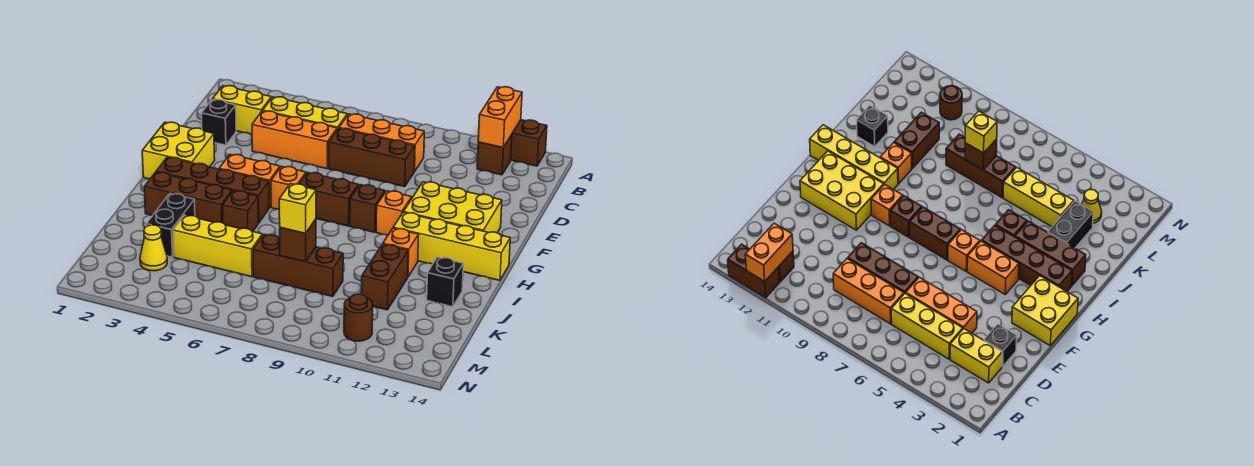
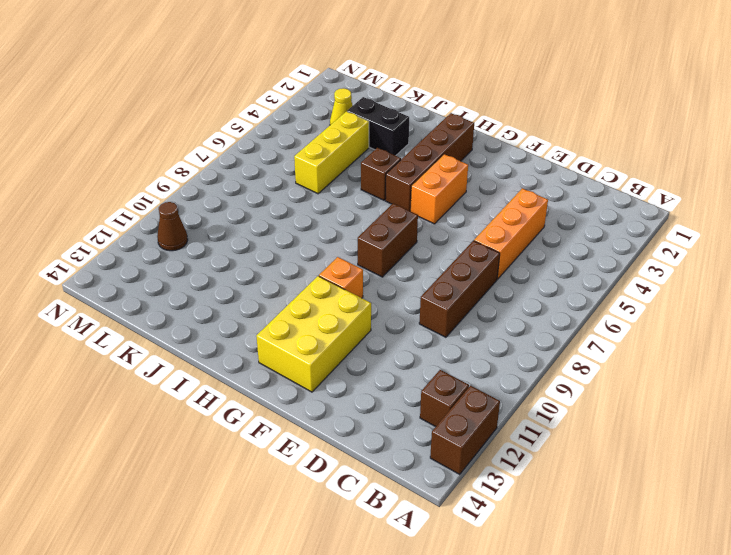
brown 1x1 cone [157,202,188,251] -> brown 1x1 round brick [344,294,373,341]
none -> yellow 1x2 brick [212,86,271,134]
none -> yellow 1x3 brick [263,97,347,129]
none -> orange 1x3 brick [339,114,424,172]
none -> black 1x1 brick [201,100,236,145]

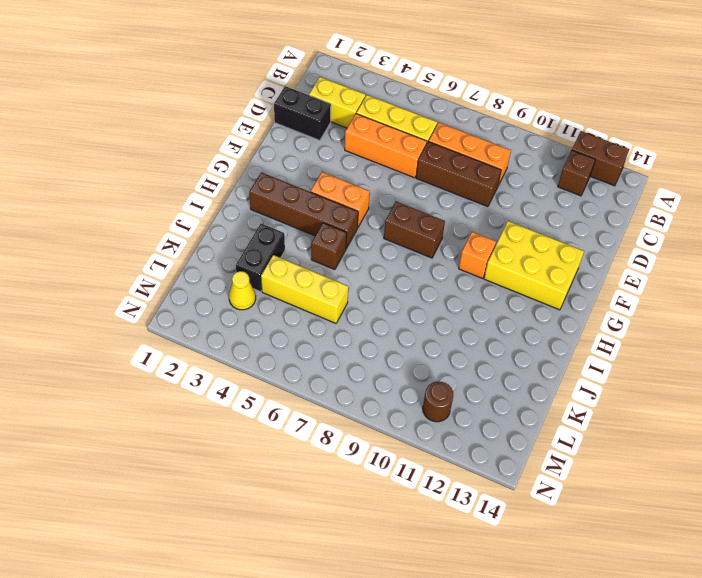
black 1x2 brick [274,86,331,140] -> black 1x1 brick [201,100,236,145]
none -> yellow 2x2 brick [142,122,215,179]
none -> orange 1x1 brick [271,166,306,209]
none -> brown 1x1 brick [350,185,385,232]
none -> yellow 1x4 brick [393,213,510,280]

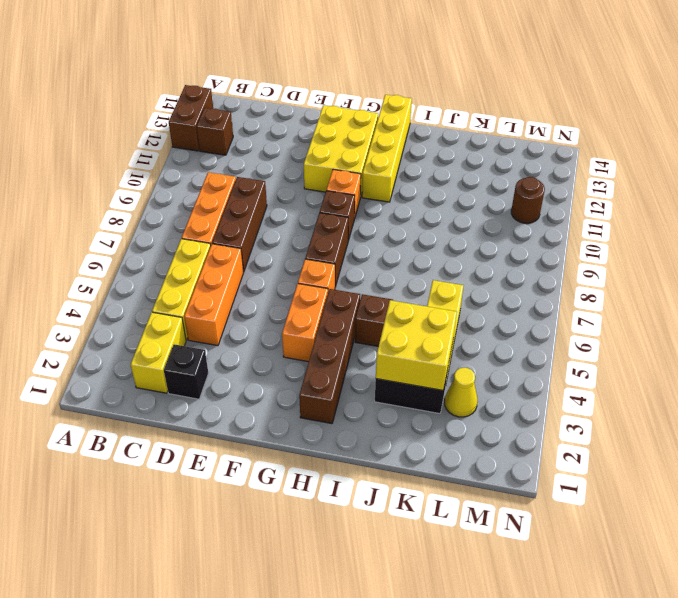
yellow 2x2 brick [376,300,457,390] -> yellow 2x2 brick moved to [142,122,215,179]
none -> brown 1x3 brick [144,172,232,223]
none -> orange 1x1 brick [383,228,418,276]
none -> brown 1x2 brick [362,244,408,310]
none -> black 1x1 brick [427,257,463,307]

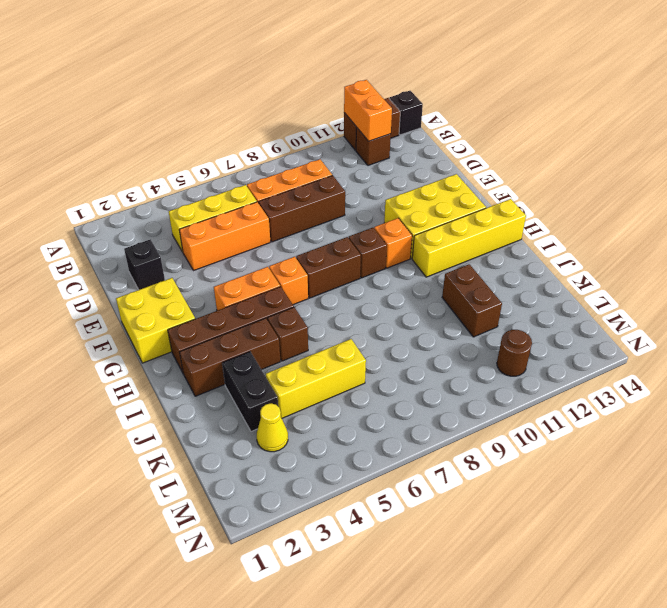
black 1x1 brick [389,91,423,135] -> black 1x1 brick moved to [427,257,463,307]
none -> yellow 1x2 brick [212,86,271,134]
none -> orange 1x1 brick [383,228,418,276]
none -> brown 1x3 brick [253,234,343,296]
none -> brown 1x1 brick [280,219,316,262]

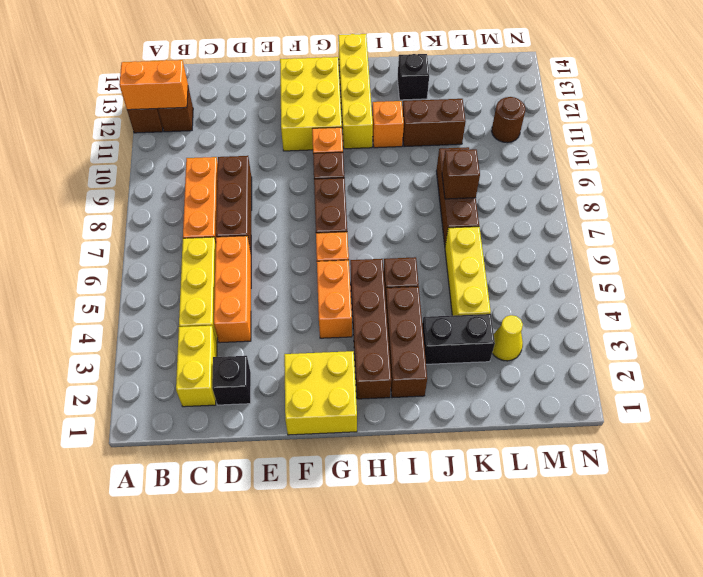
none -> yellow 1x1 brick [279,184,316,233]

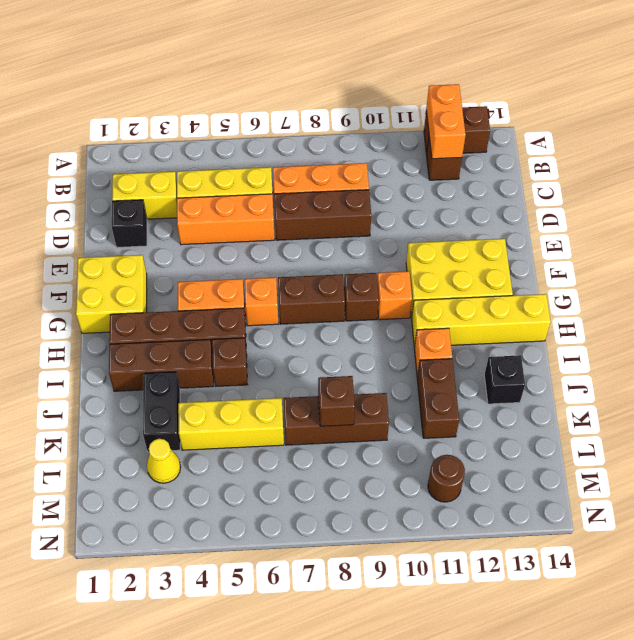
none -> yellow 1x1 brick [279,184,316,233]

